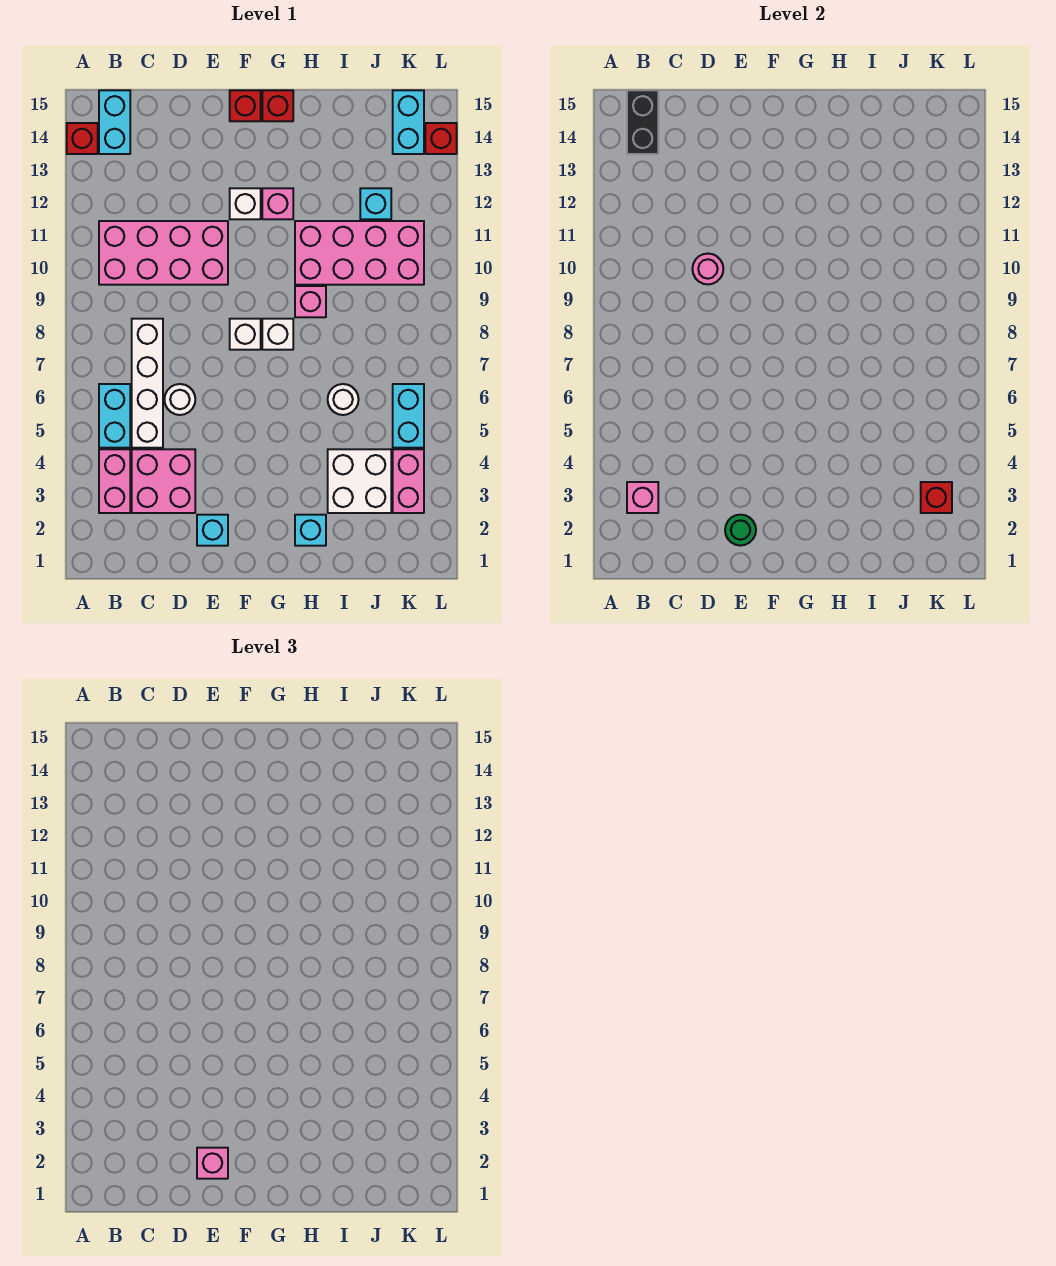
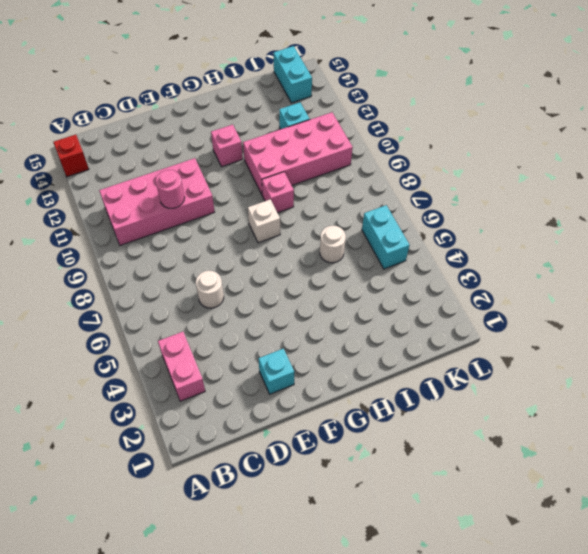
none -> cyan 1x2 brick [99,384,130,448]
none -> cyan 1x2 brick [99,90,130,154]
none -> pink 2x2 brick [132,449,195,513]
none -> white 1x4 brick [132,319,163,448]

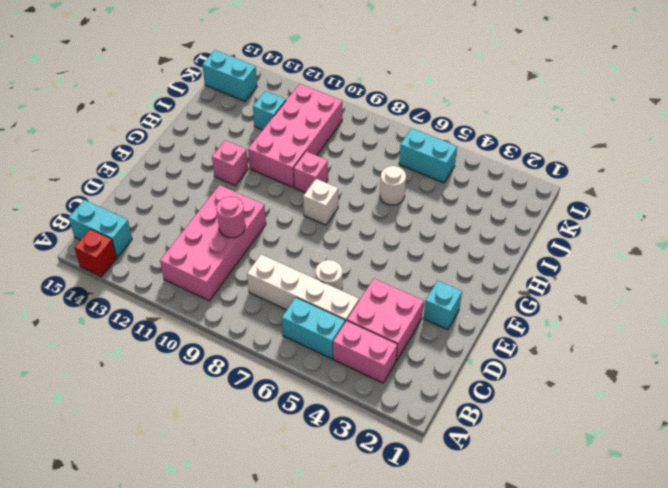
none -> white 1x1 brick [230,319,261,350]
none -> white 1x1 brick [230,188,261,219]
none -> red 1x1 brick [230,90,261,121]
none -> red 1x1 brick [262,90,293,121]

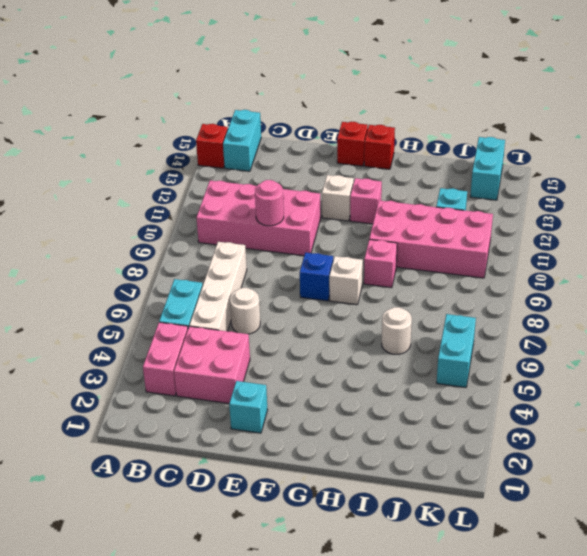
blue 1x1 brick [300,252,333,301] -> white 1x1 brick [230,319,261,350]
none -> cyan 1x1 brick [295,515,326,546]
none -> white 2x2 brick [328,449,391,513]
none -> pink 1x2 brick [393,449,424,513]
none -> red 1x1 brick [425,123,457,154]

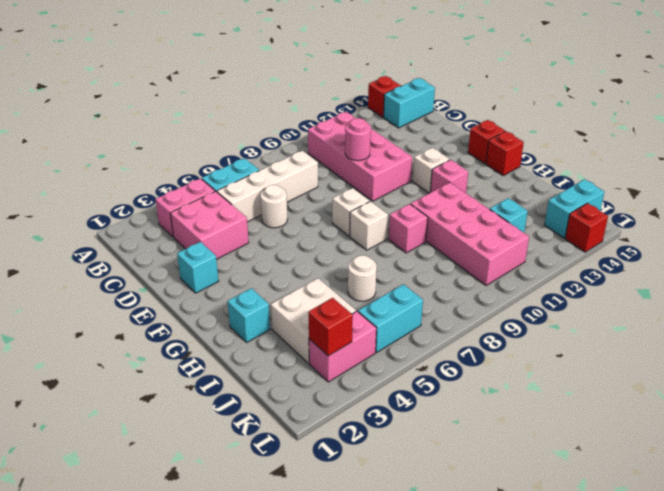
none -> pink 1x1 brick [627,482,658,513]
none -> black 1x2 brick [627,90,658,154]
none -> green 1x1 round brick [725,515,756,546]
none -> pink 1x1 brick [197,1148,228,1179]

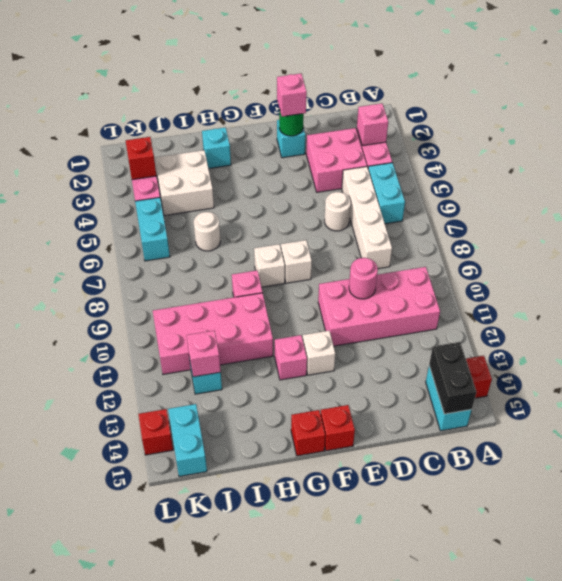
pink 1x1 brick [187,331,221,377] -> none

